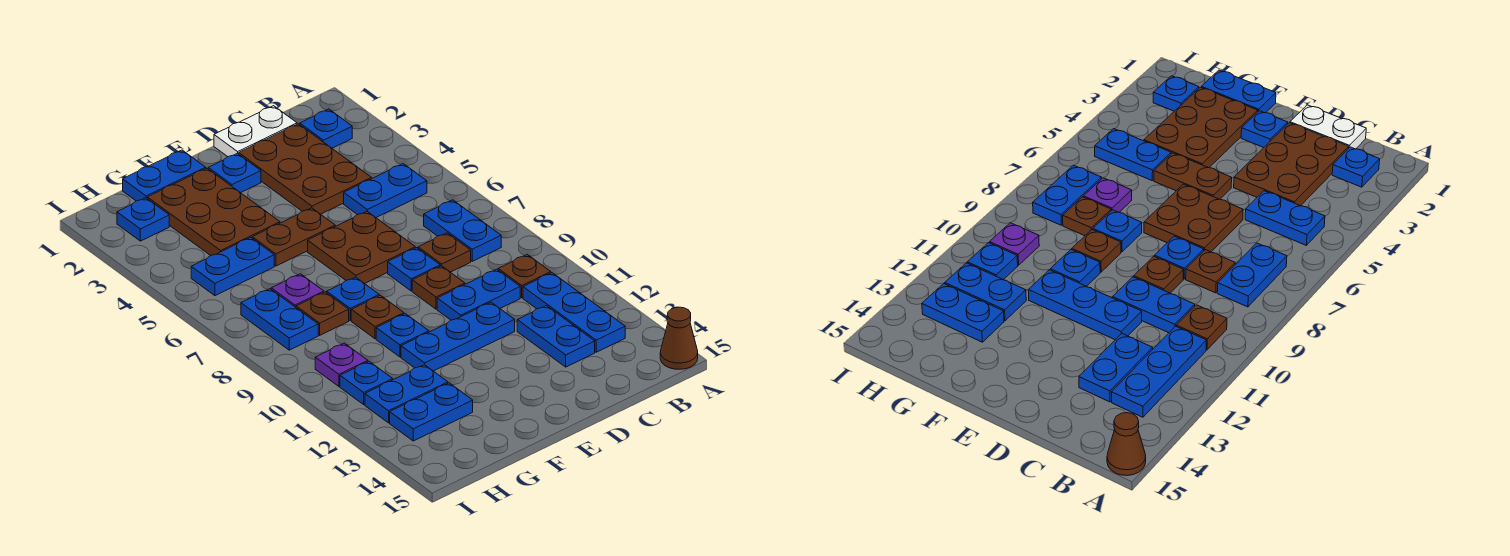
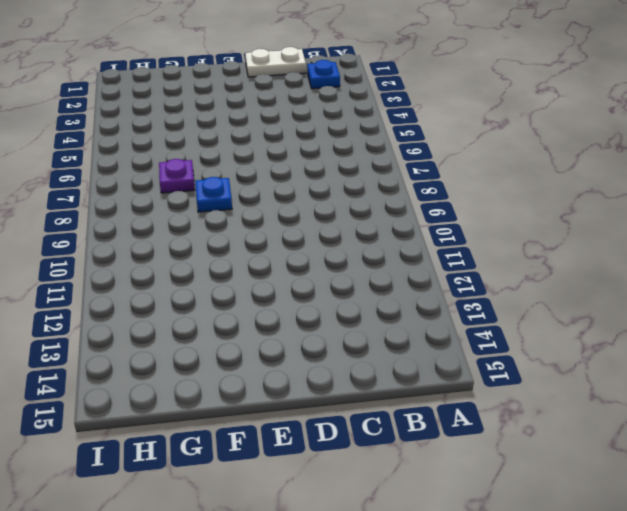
none -> brown 1x1 cone [660,307,698,369]
none -> blue 1x2 plate [344,164,427,217]
none -> blue 1x2 plate [424,200,501,261]
none -> brown 1x1 plate [498,255,551,298]

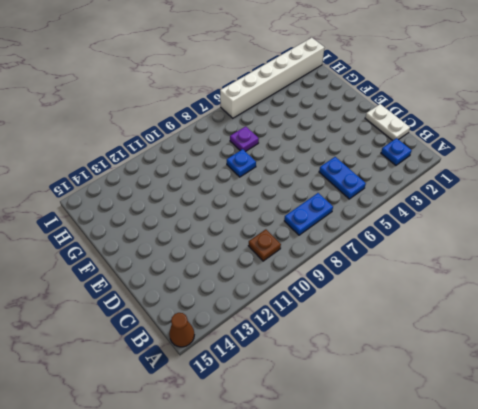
white 1x6 brick [220,38,324,118] -> none
none -> blue 1x3 plate [523,273,625,352]
none -> brown 2x3 plate [239,124,372,214]
none -> brown 1x1 plate [418,233,471,272]
none -> blue 1x2 plate [437,269,520,320]

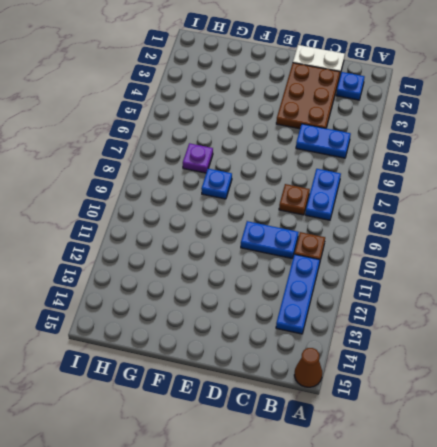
none -> blue 1x2 plate [517,306,595,367]
none -> brown 2x2 plate [308,211,415,284]
none -> blue 1x1 plate [388,248,440,291]
none -> brown 1x1 plate [412,266,465,309]

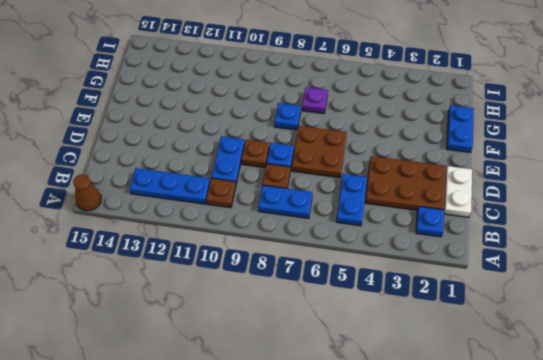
none -> blue 1x2 plate [517,306,595,367]
none -> blue 1x3 plate [401,302,515,371]
none -> blue 1x1 plate [208,153,261,193]
none -> brown 1x2 plate [252,208,335,266]

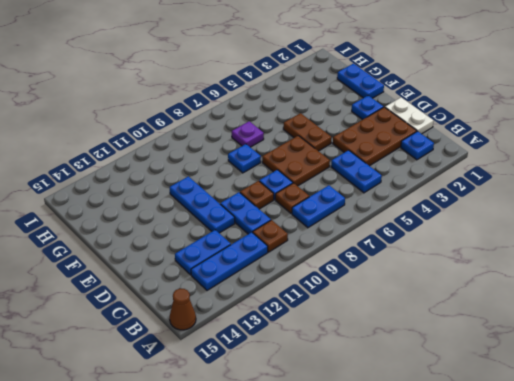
none -> brown 2x3 plate [147,168,280,256]
none -> brown 1x1 plate [351,295,404,339]
none -> blue 1x1 plate [376,314,429,357]
none -> blue 1x2 plate [191,238,274,296]

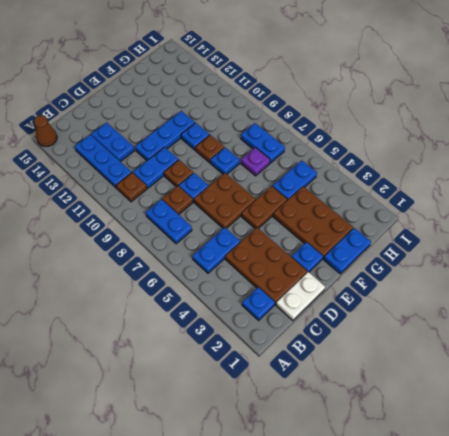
none -> brown 1x1 plate [296,292,349,335]
none -> blue 1x2 plate [365,365,448,423]
none -> blue 1x2 plate [390,383,473,441]
none -> blue 1x1 plate [117,198,169,241]

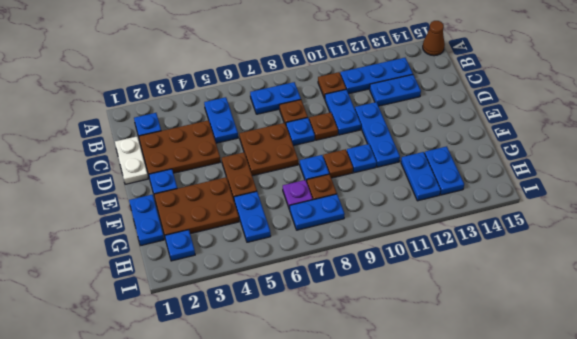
none -> purple 1x1 plate [315,343,368,386]
none -> blue 1x1 plate [340,362,393,404]

